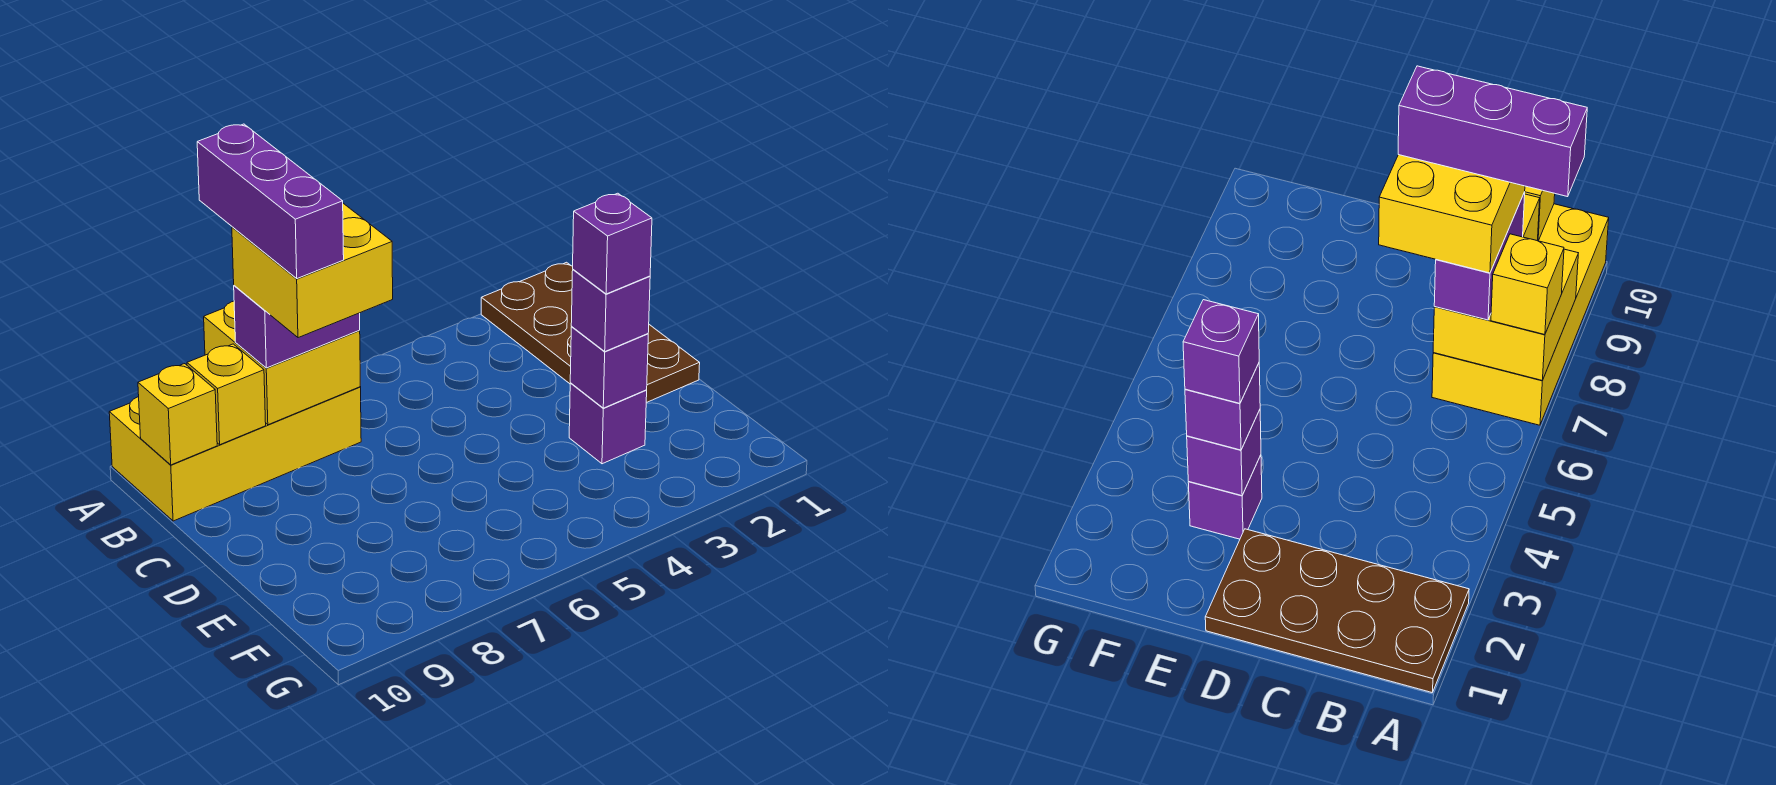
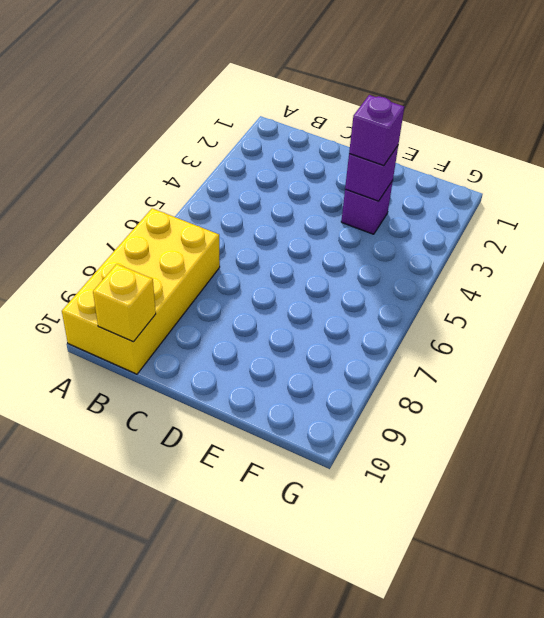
none -> brown 2x4 plate [481,262,700,403]
none -> yellow 2x2 brick [204,301,360,425]
none -> yellow 1x1 brick [187,344,266,445]

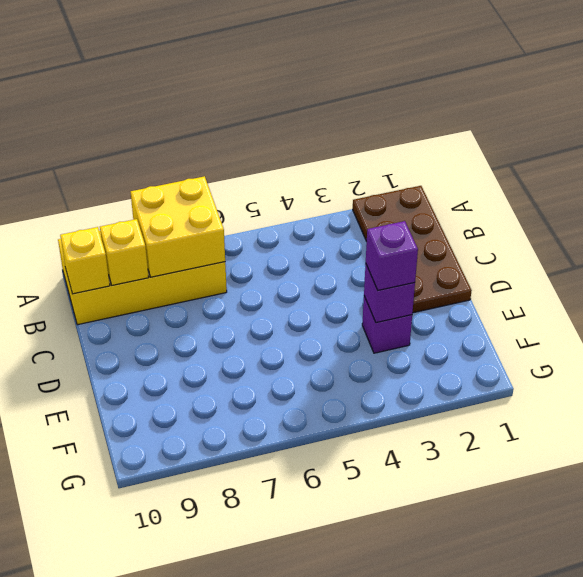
none -> yellow 1x1 brick [1491,234,1564,335]
none -> purple 1x2 brick [234,286,360,368]
none -> yellow 2x2 brick [232,203,393,338]

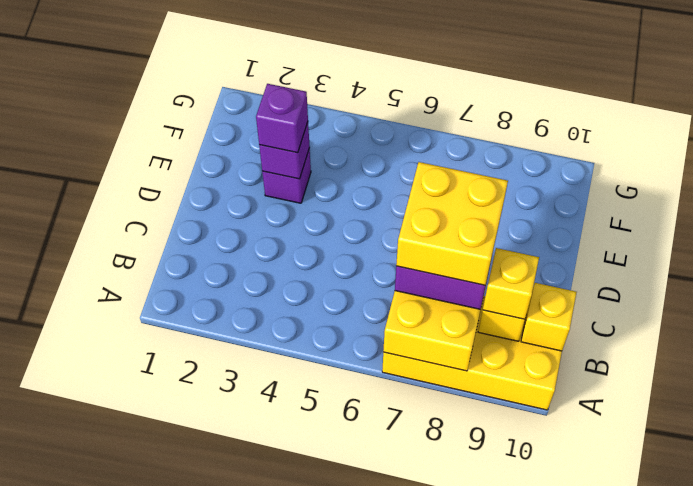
yellow 1x1 brick [483,248,539,319] -> yellow 1x1 brick moved to [1491,234,1564,335]
none -> brown 2x4 plate [481,262,700,403]
none -> purple 1x1 brick [573,193,652,294]
none -> purple 1x3 brick [197,124,344,279]

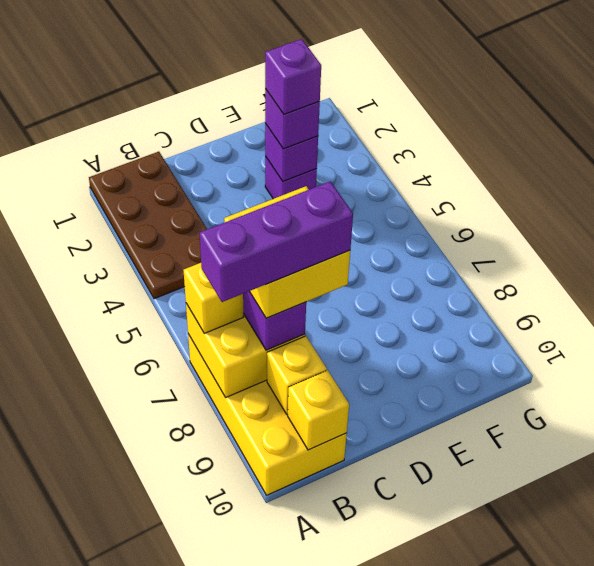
brown 2x4 plate [89,152,207,299] -> brown 2x4 plate turned to [481,262,700,403]

